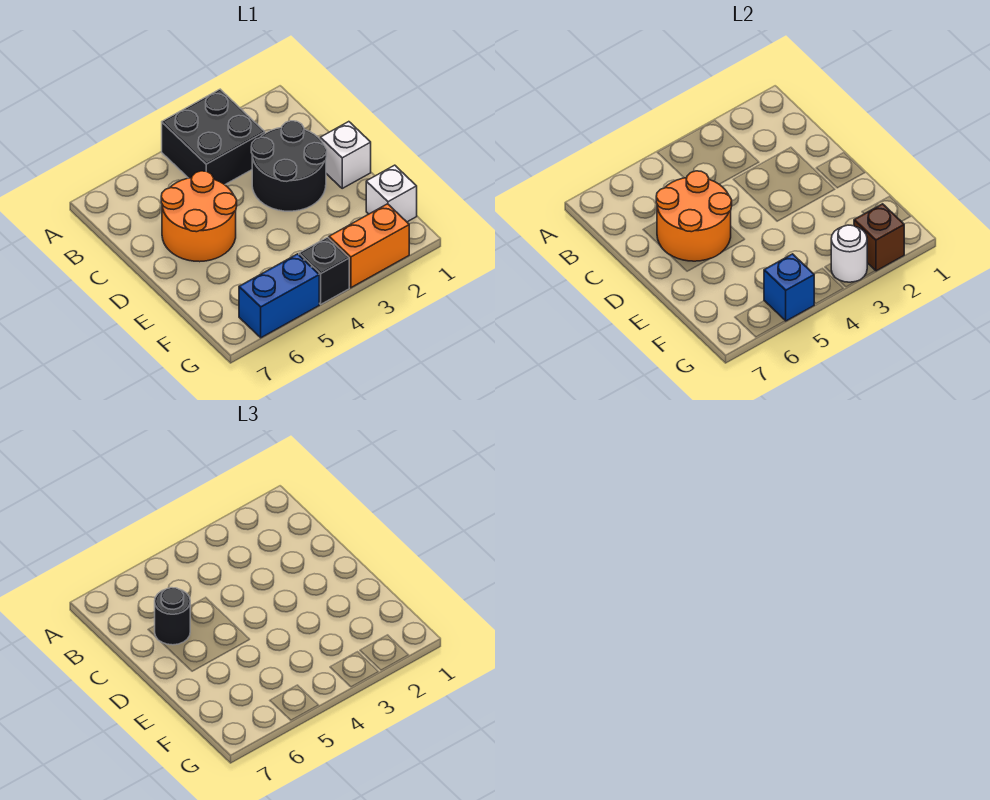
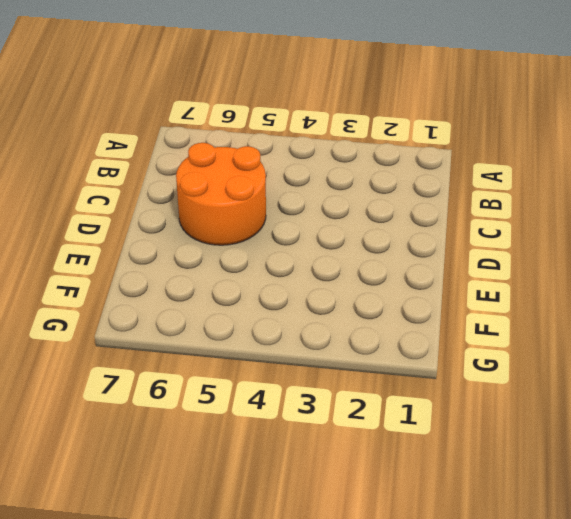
none -> black 2x2 brick [162,89,265,185]
none -> black 2x2 round brick [251,121,327,211]
none -> white 1x1 brick [320,122,371,188]

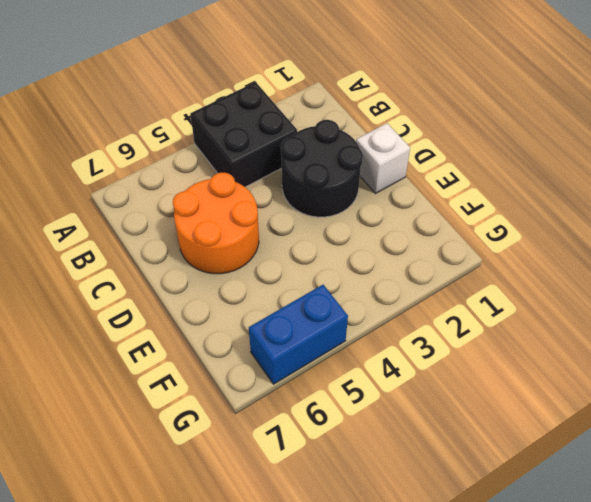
none -> white 1x1 brick [366,165,417,222]
none -> orange 1x2 brick [329,204,409,288]
none -> black 1x1 brick [299,237,349,304]

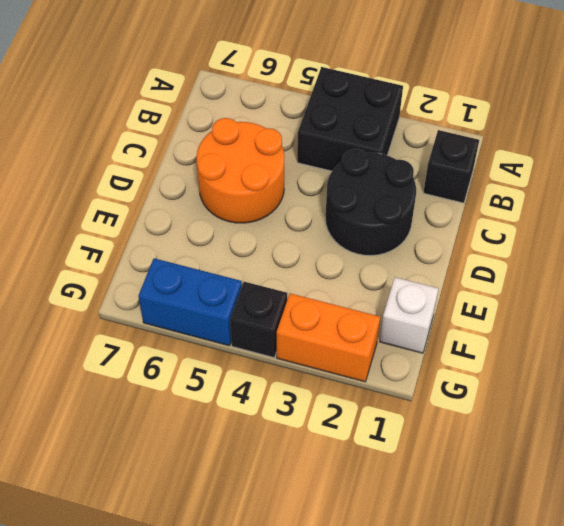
black 1x1 brick [423,130,479,203] -> none
none -> white 1x1 brick [320,122,371,188]
none -> orange 2x2 round brick [656,171,732,261]
none -> brown 1x1 brick [854,204,904,271]

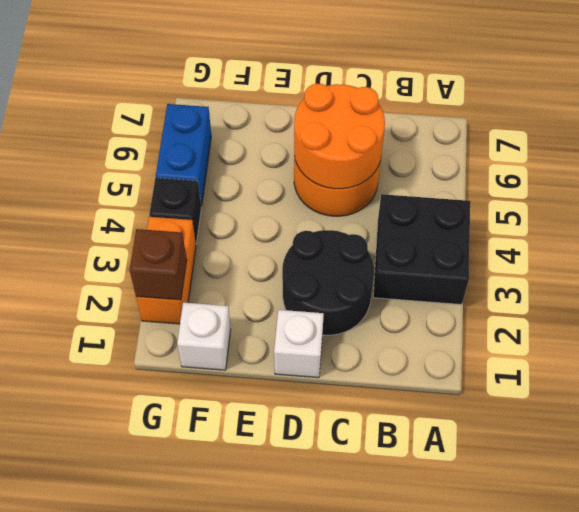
none -> white 1x1 round brick [831,225,867,282]
none -> blue 1x1 brick [764,254,814,321]
none -> black 1x1 round brick [155,588,190,645]

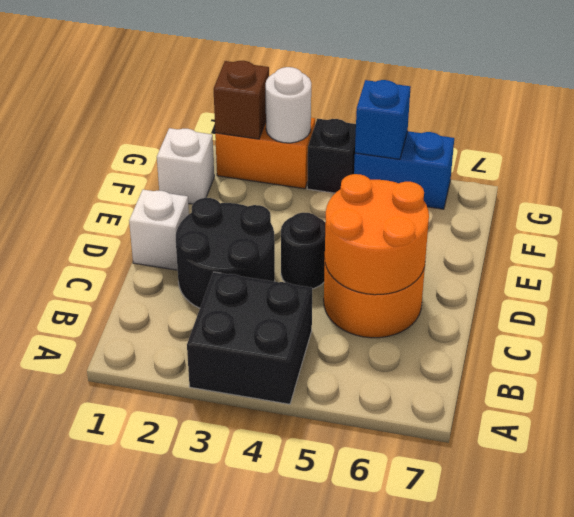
black 1x1 round brick [281,213,325,289] -> black 1x1 round brick moved to [155,588,190,645]

